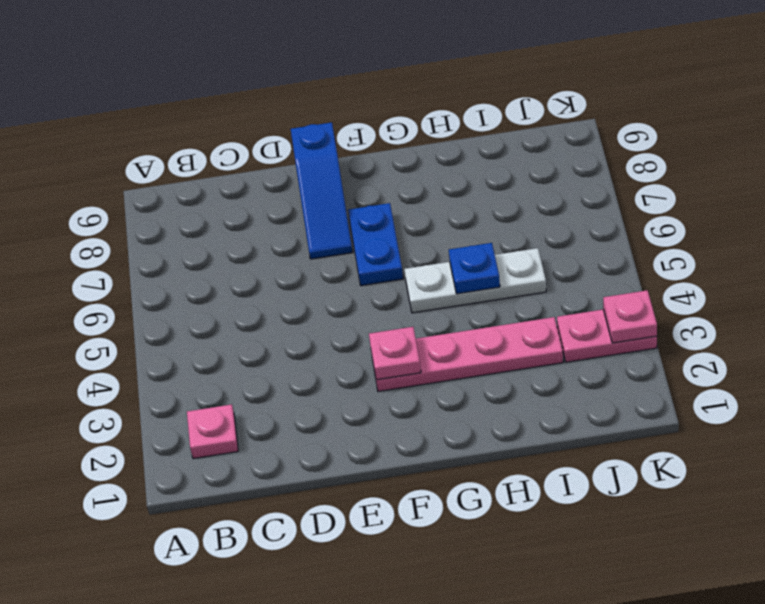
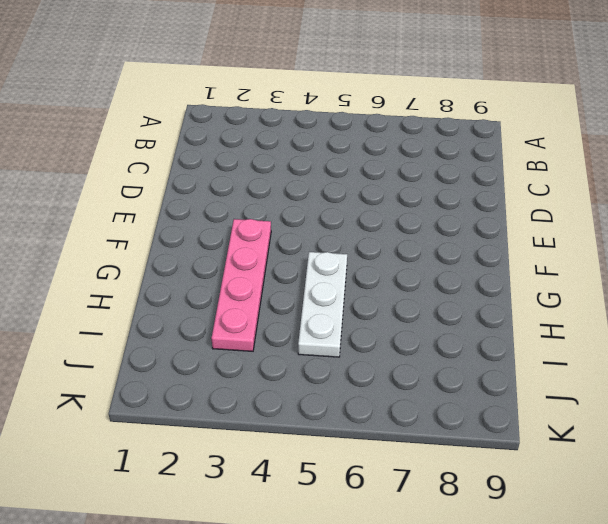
none -> pink 1x1 plate [187,404,238,459]
none -> blue 1x3 slope [291,122,353,259]

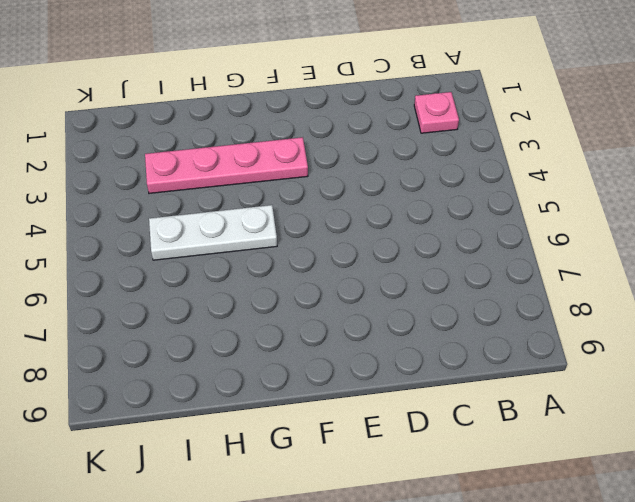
none -> blue 1x3 slope [291,122,353,259]
none -> blue 1x2 plate [348,203,403,286]

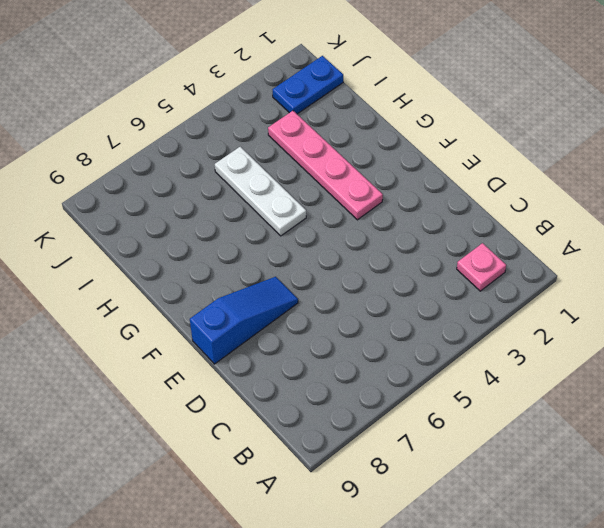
blue 1x2 plate [273,56,343,114] -> blue 1x2 plate moved to [348,203,403,286]
none -> pink 1x2 plate [557,310,657,362]
none -> pink 1x1 plate [369,327,421,380]

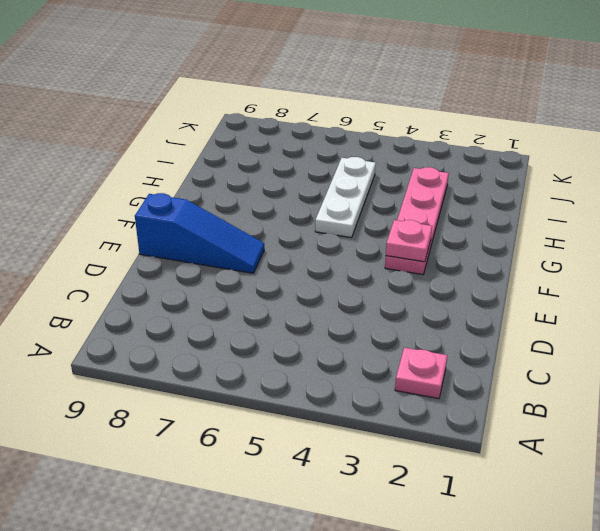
none -> blue 1x2 plate [348,203,403,286]
none -> pink 1x2 plate [557,310,657,362]

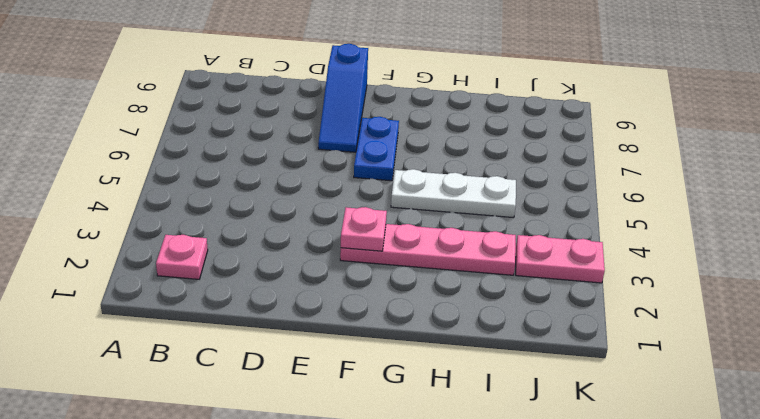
none -> blue 1x1 plate [449,243,500,294]
none -> pink 1x1 plate [603,290,657,343]

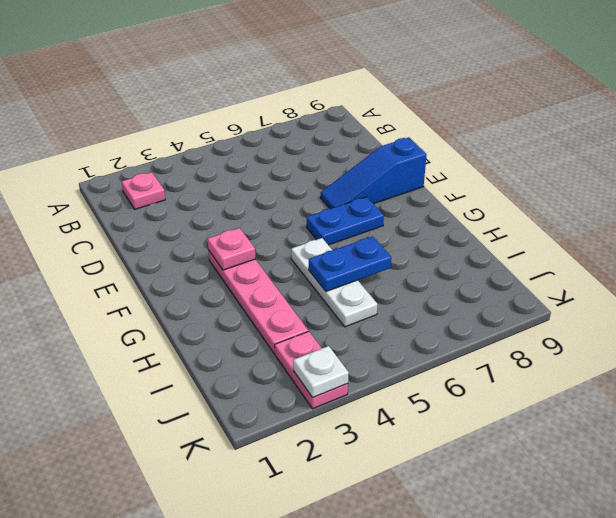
blue 1x2 plate [309,236,391,292] -> blue 1x1 plate [449,243,500,294]
white 1x1 plate [293,346,349,398] -> pink 1x1 plate [603,290,657,343]

